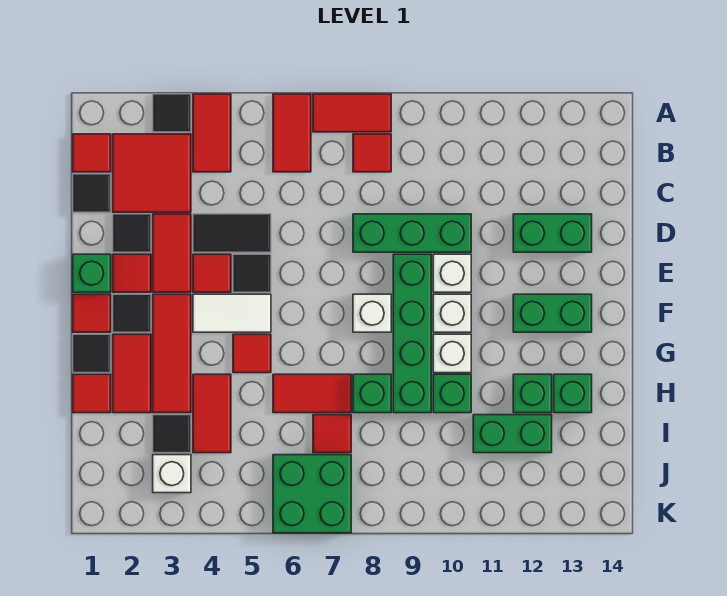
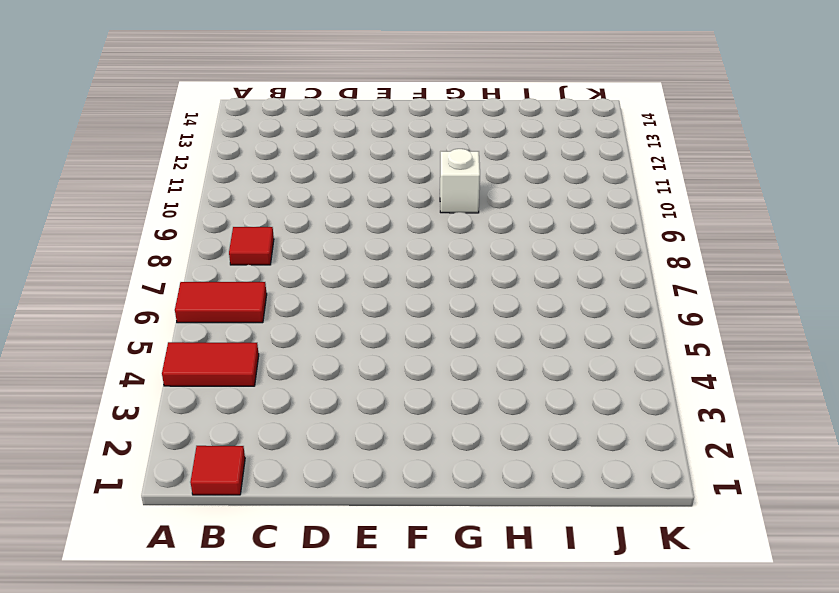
none -> black 1x1 tile [153,94,191,132]
none -> red 1x2 tile [313,94,391,132]
none -> red 2x2 tile [113,134,191,212]
none -> black 1x1 tile [73,174,111,212]

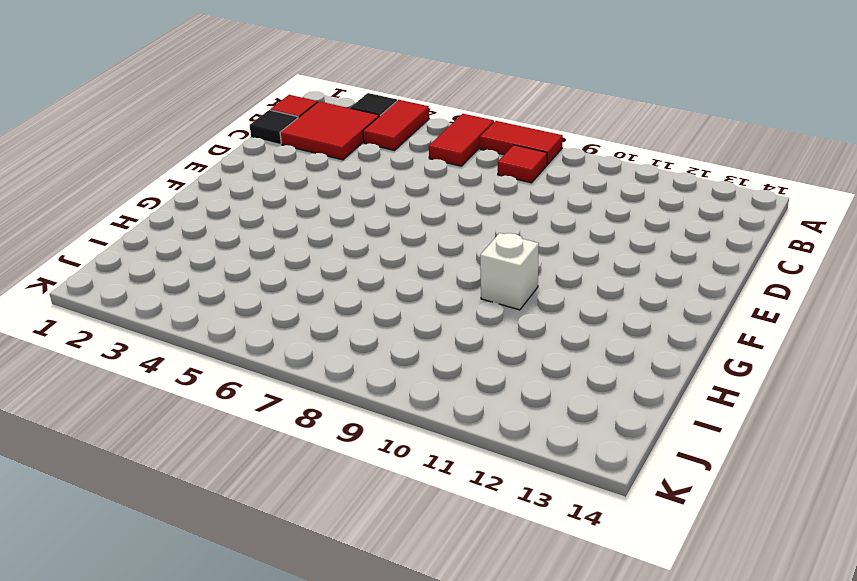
none -> black 1x1 tile [113,214,151,252]
none -> red 1x2 tile [153,214,191,292]
none -> black 1x2 tile [193,214,271,252]
none -> green 1x3 brick [353,214,471,252]

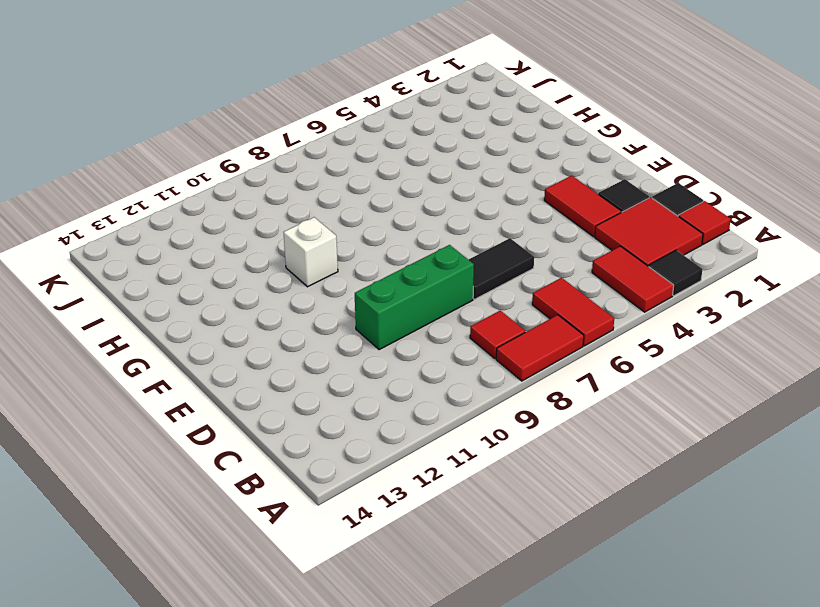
black 1x2 tile [469,238,534,299] -> black 1x2 tile moved to [193,214,271,252]
none -> green 1x2 brick [513,214,592,252]
none -> green 1x1 brick [73,254,111,292]
none -> red 1x1 tile [113,254,151,292]
none -> red 1x1 tile [193,254,231,292]

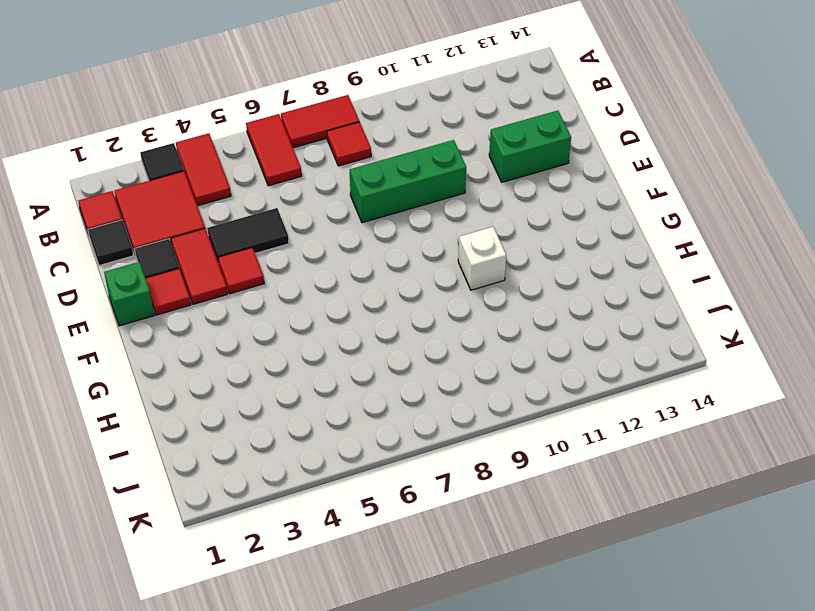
none -> black 1x1 tile [233,254,271,292]
none -> green 1x4 brick [393,254,431,413]
none -> white 1x1 brick [433,254,471,292]
none -> red 1x1 tile [73,294,111,332]

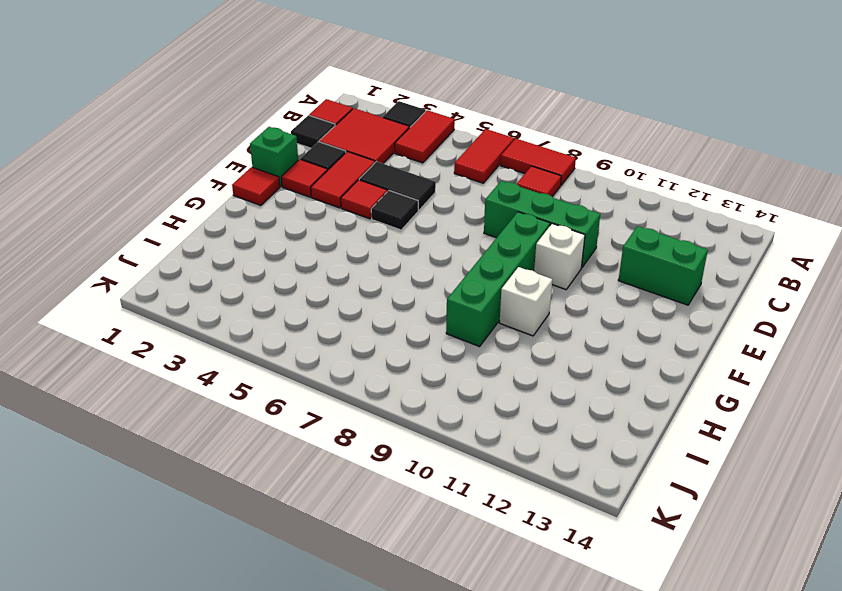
none -> black 1x1 tile [113,294,151,332]
none -> red 1x3 tile [153,294,191,413]
none -> white 1x2 tile [193,294,271,332]
none -> white 1x1 brick [353,294,391,332]

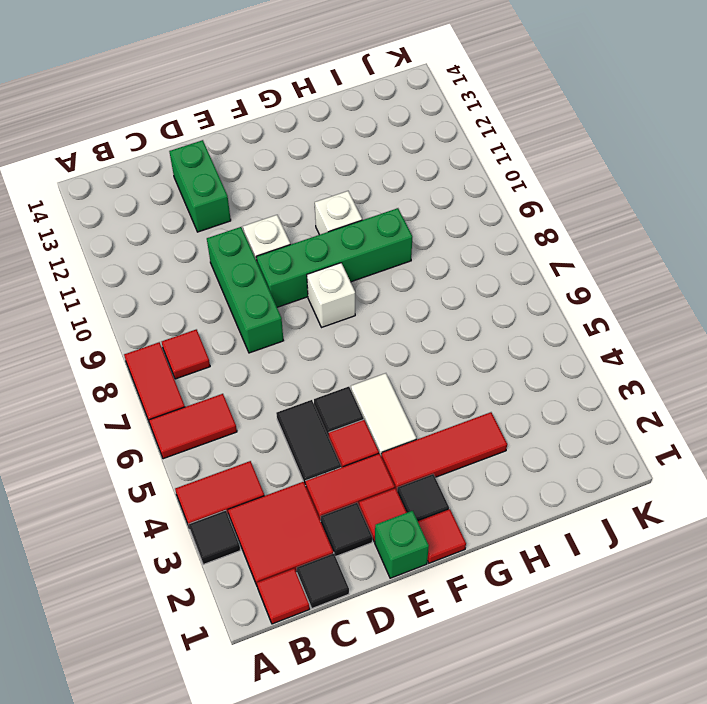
none -> white 1x1 brick [433,294,471,332]
none -> green 1x2 brick [513,294,592,332]
none -> black 1x1 tile [73,334,111,373]
none -> red 1x2 tile [113,334,151,413]

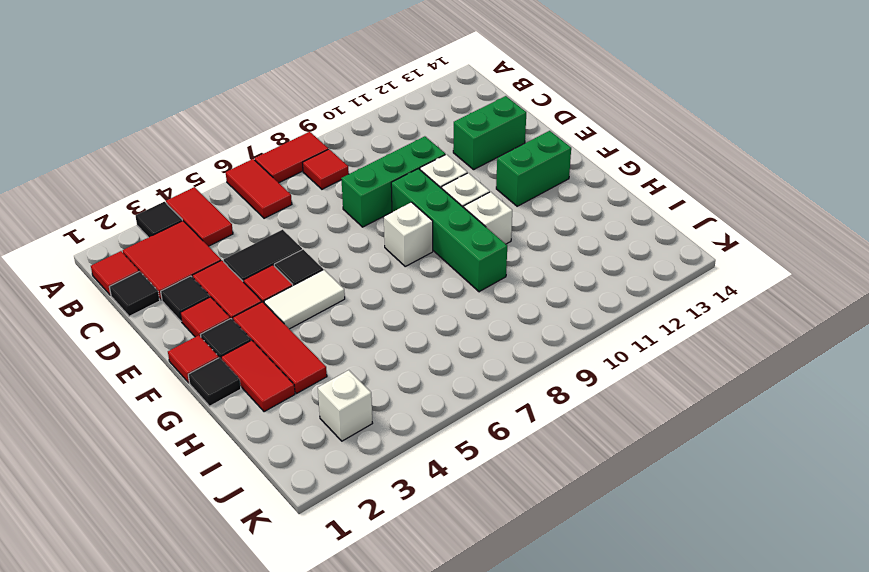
none -> green 1x1 brick [73,254,111,292]
none -> red 1x1 tile [233,334,271,373]
none -> red 1x1 tile [73,374,111,413]
none -> red 1x2 tile [193,374,231,453]

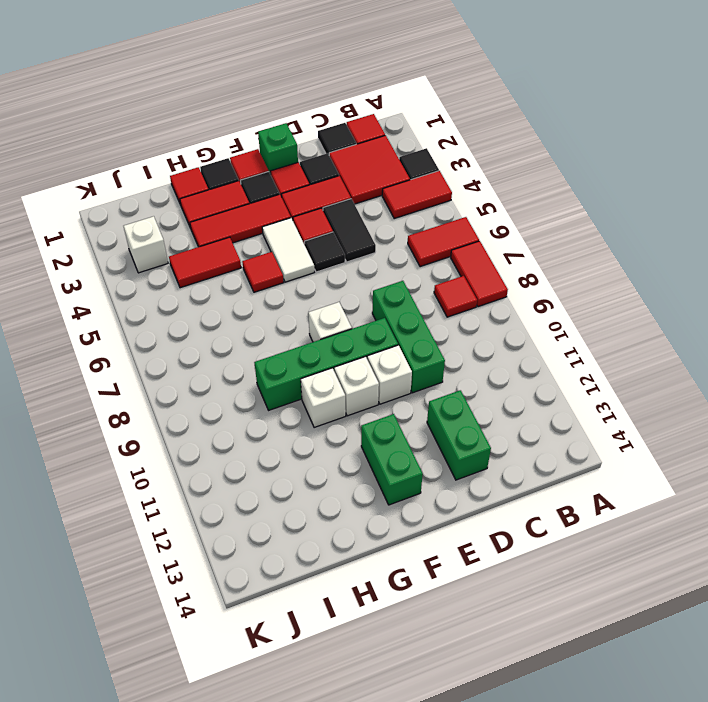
none -> red 1x2 tile [273,374,351,413]
none -> green 1x1 brick [353,374,391,413]
none -> green 1x1 brick [433,374,471,413]
none -> green 1x1 brick [513,374,552,413]

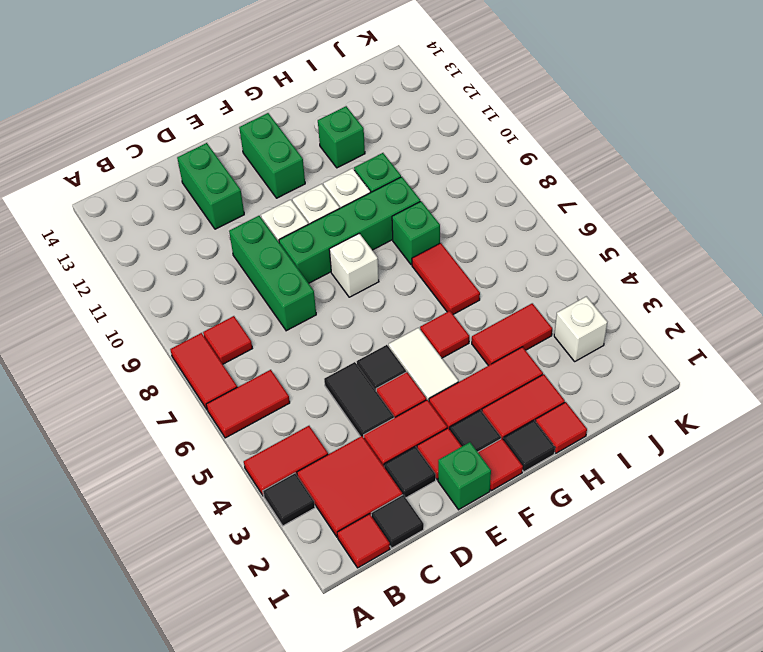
none -> green 1x1 brick [554,374,592,413]
none -> black 1x1 tile [153,415,191,453]
none -> red 1x1 tile [313,415,351,453]
none -> green 1x2 brick [473,415,552,453]

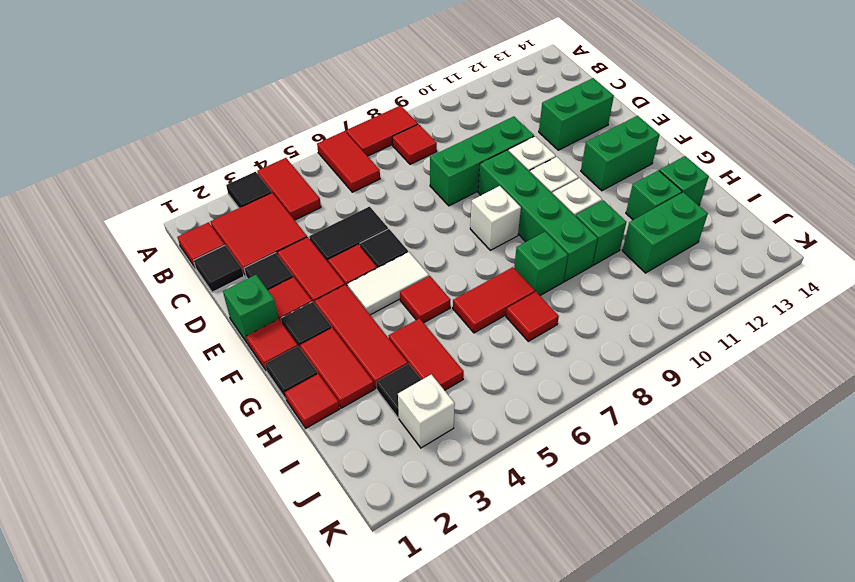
none -> green 2x2 brick [273,455,351,533]

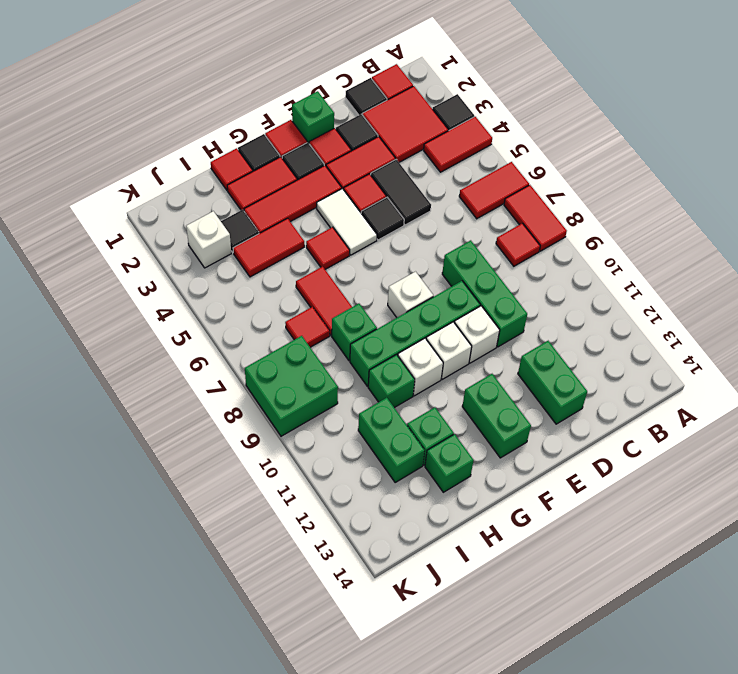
green 2x2 brick [245,336,338,436] -> green 2x2 brick moved to [273,455,351,533]

